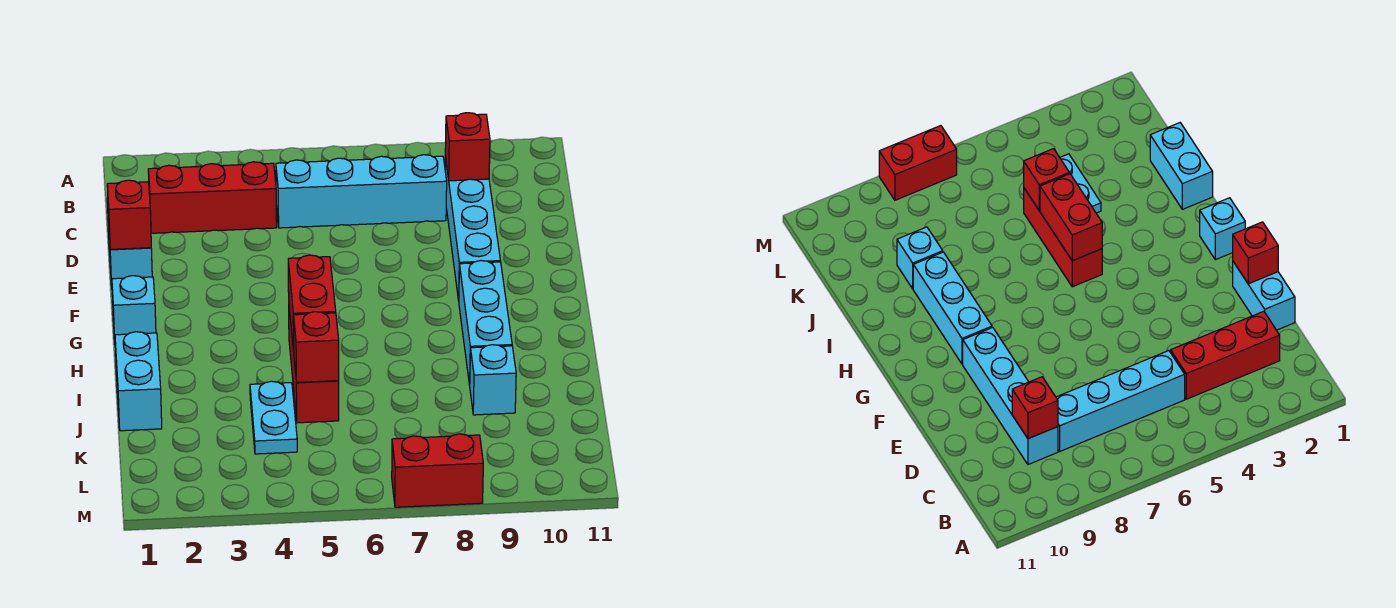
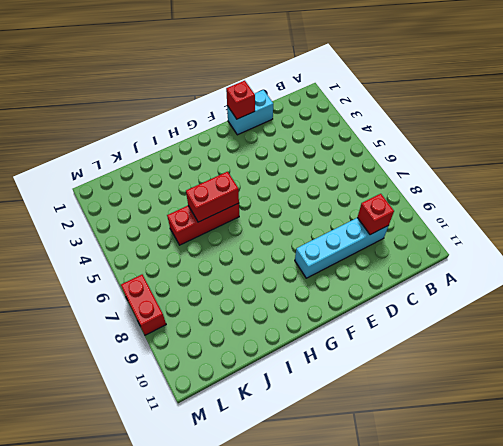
none -> red 1x3 brick [148,162,277,233]
none -> cyan 1x4 brick [276,155,447,228]
none -> cyan 1x1 brick [112,276,156,340]

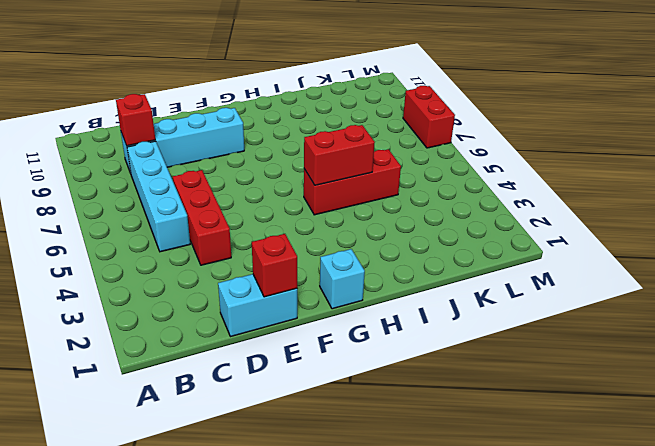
red 1x3 brick [173,170,231,265] -> red 1x3 brick moved to [148,162,277,233]
none -> cyan 1x3 brick [459,261,512,385]
none -> cyan 1x2 brick [115,332,162,431]
none -> cyan 1x2 plate [250,381,297,454]

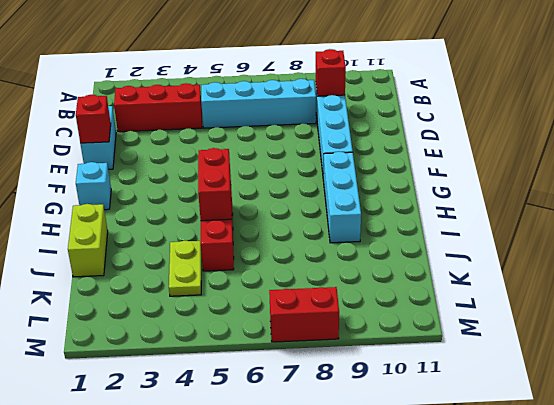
lime 1x2 brick [68,204,108,277] -> cyan 1x2 brick [115,332,162,431]
lime 1x2 plate [169,240,201,296] -> cyan 1x2 plate [250,381,297,454]
none -> cyan 1x1 brick [470,345,516,415]
none -> red 1x1 brick [294,312,339,382]

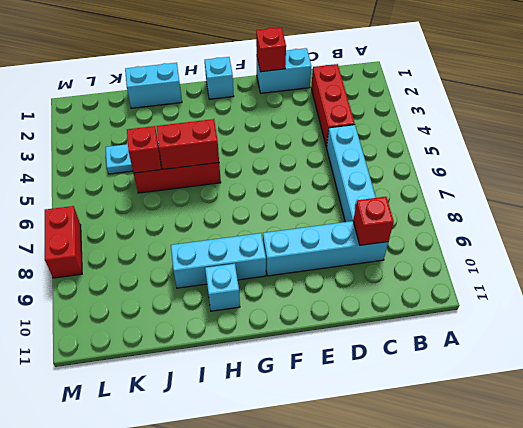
cyan 1x1 brick [205,264,240,311] -> cyan 1x1 brick moved to [470,345,516,415]

